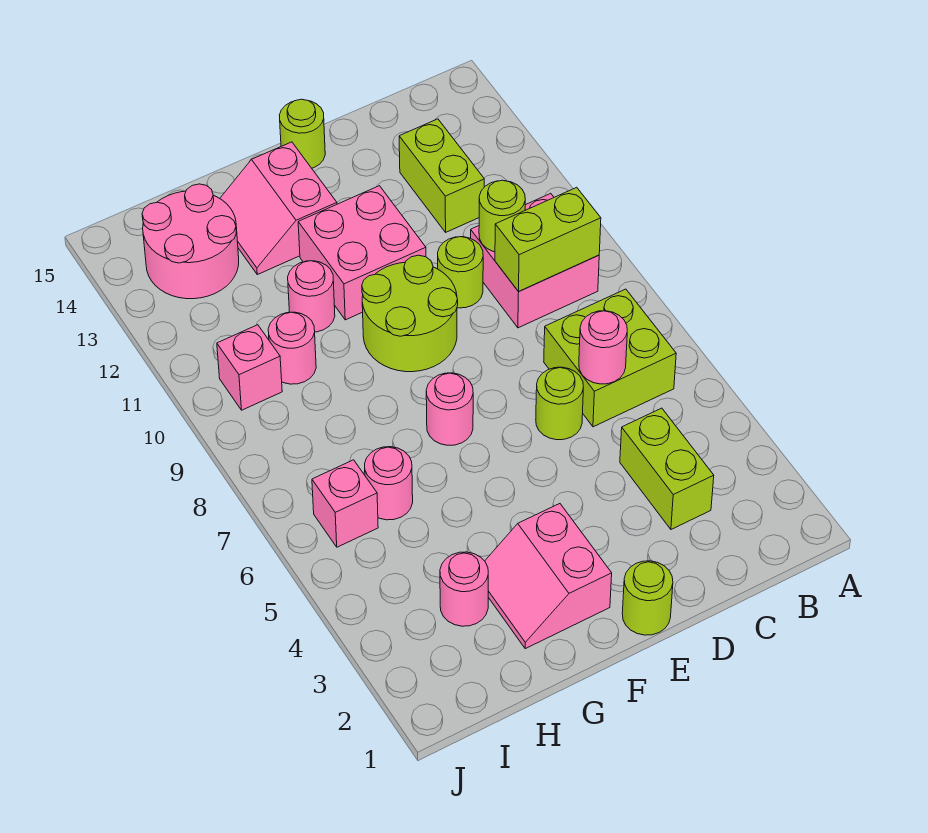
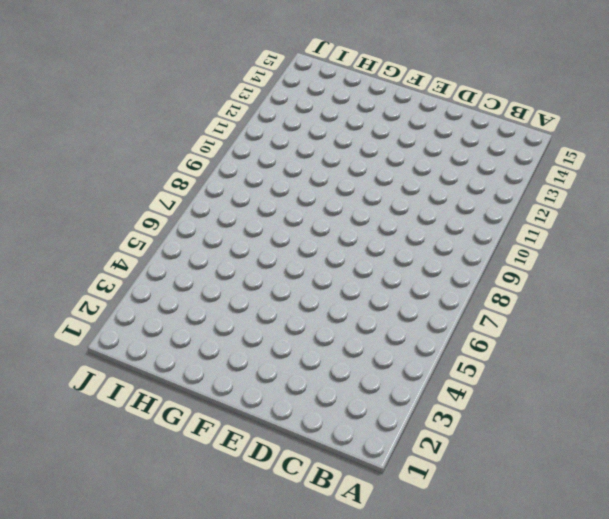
none -> lime 2x2 brick [544,289,676,427]
none -> pink 2x2 brick [471,193,599,328]
none -> lime 1x2 brick [620,408,714,529]

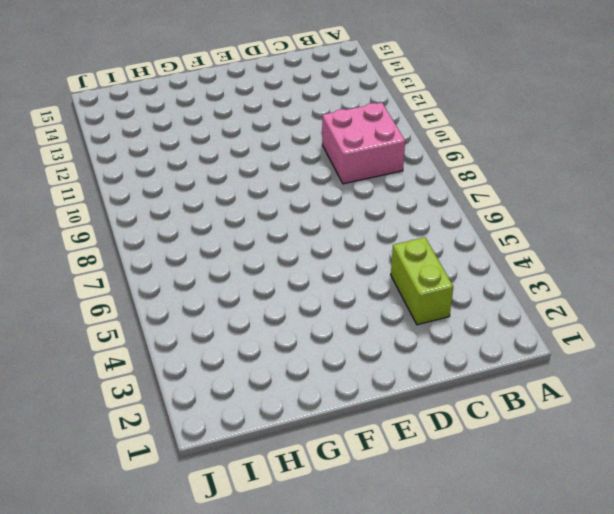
none -> lime 2x2 brick [544,289,676,427]
none -> lime 1x2 brick [399,119,484,232]
none -> lime 1x1 round brick [536,367,584,440]

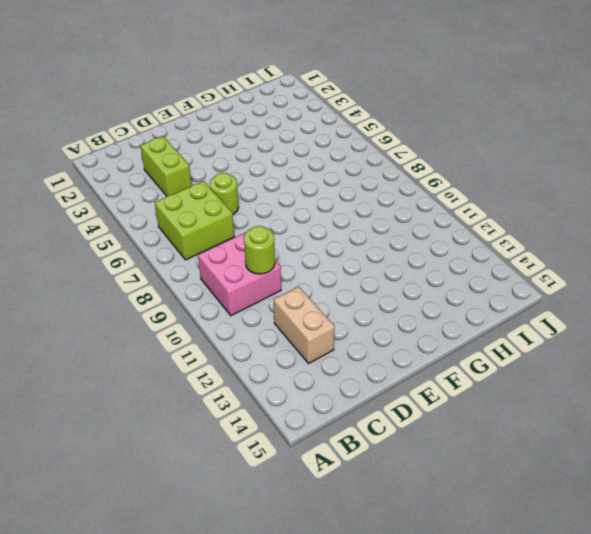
tan 1x2 brick [274,287,335,363] -> lime 1x2 brick [399,119,484,232]
none -> lime 1x1 round brick [438,237,483,308]
none -> lime 1x1 round brick [622,561,673,635]
none -> lime 2x2 round brick [362,255,458,372]

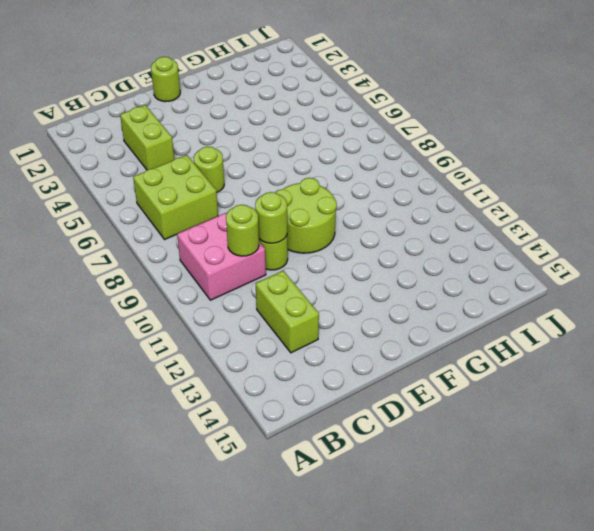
lime 1x1 round brick [255,192,287,243] -> lime 1x1 round brick moved to [280,99,325,168]
none -> pink 2x2 brick [298,186,426,320]
none -> pink 2x2 slope [485,504,612,649]
none -> pink 1x1 round brick [426,373,473,445]

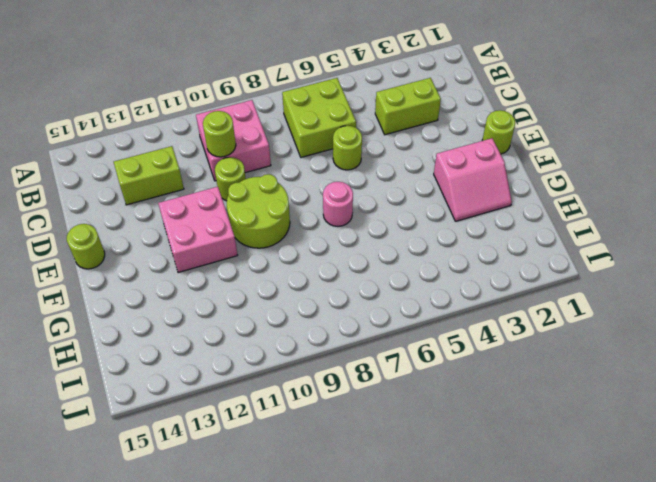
none -> pink 2x2 slope [220,142,337,275]
none -> pink 1x1 round brick [288,261,335,332]
none -> pink 1x1 round brick [440,552,488,626]

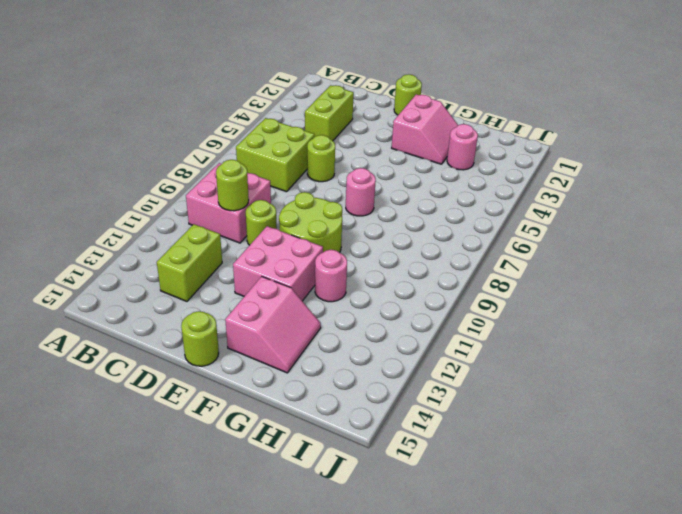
none -> pink 1x1 round brick [365,447,413,520]
none -> pink 1x1 round brick [268,312,316,384]
none -> pink 2x2 round brick [142,184,239,299]

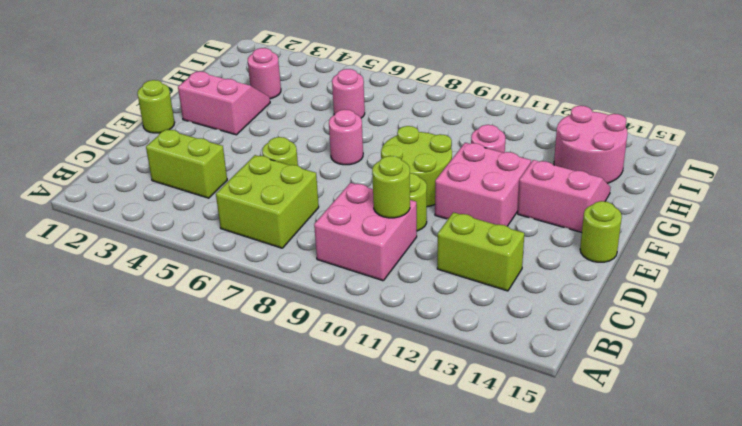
none -> pink 1x1 round brick [268,312,316,384]
none -> pink 1x1 brick [312,460,378,547]
none -> pink 1x1 brick [217,325,282,410]

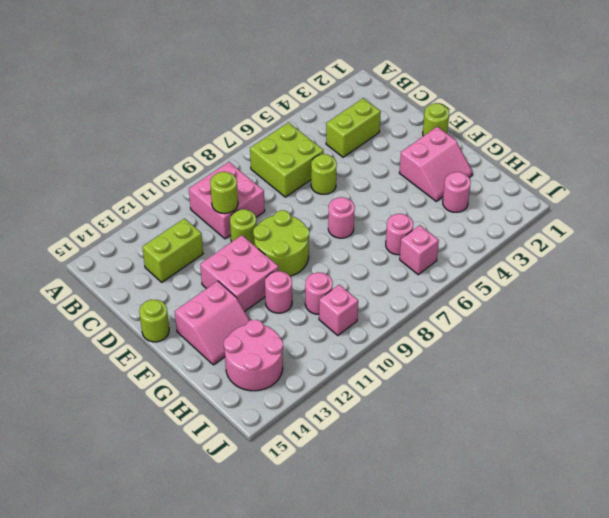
none -> lime 1x2 brick [495,187,601,292]
none -> pink 1x1 round brick [579,311,627,384]

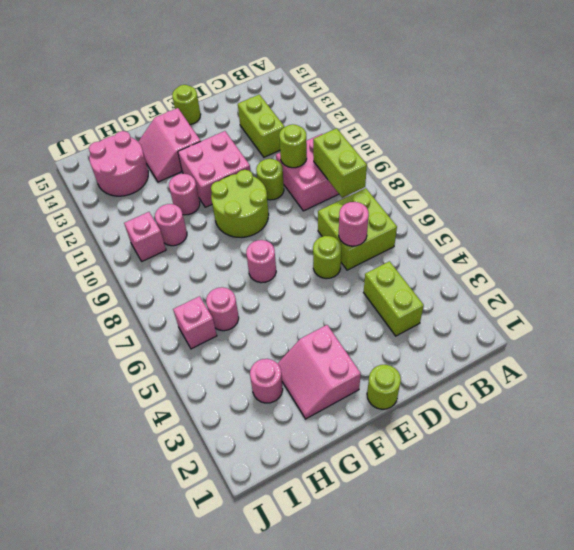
lime 1x2 brick [313,128,367,198] -> lime 1x2 brick turned to [495,187,601,292]

